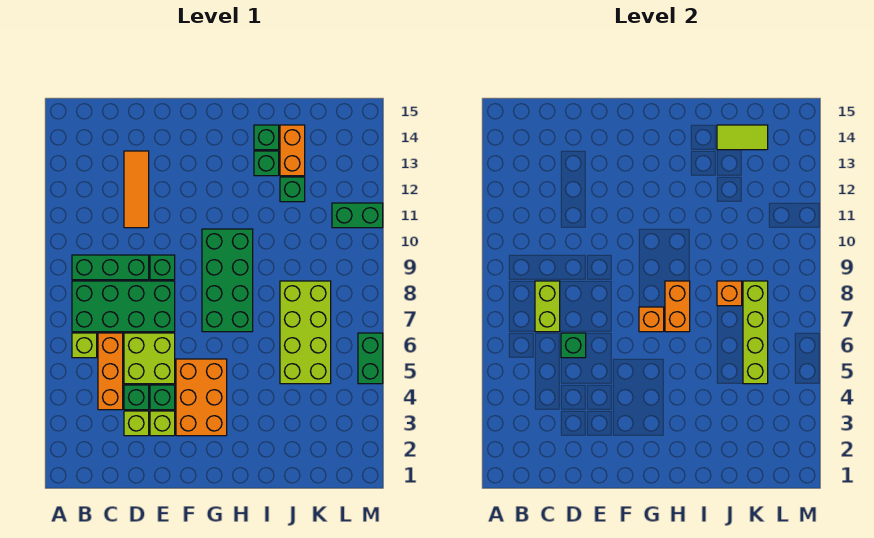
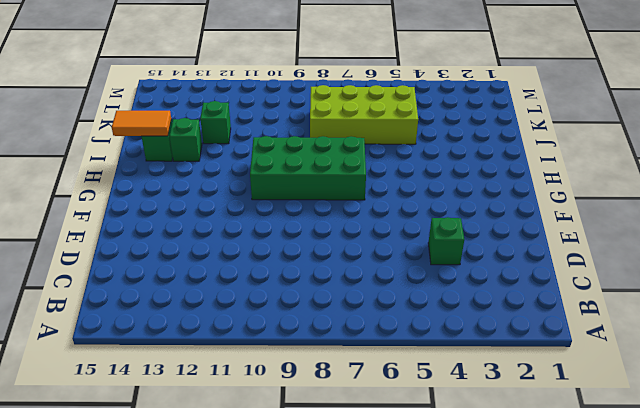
orange 1x2 tile [112,111,171,136] -> none
none -> lime 1x1 brick [72,333,97,358]
none -> green 2x4 brick [72,281,175,332]
none -> green 1x3 brick [72,255,149,280]

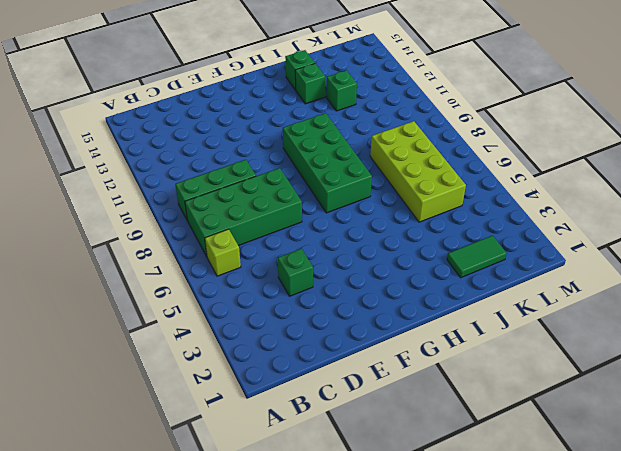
green 1x2 tile [447,236,507,278] -> none
none -> orange 1x3 brick [98,333,123,410]
none -> lime 1x1 brick [124,411,149,436]
none -> lime 2x2 brick [124,333,175,384]

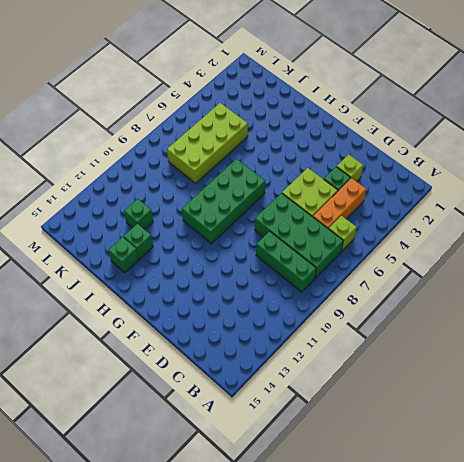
none -> orange 1x3 tile [124,151,149,228]
none -> lime 1x1 brick [150,411,175,436]
none -> green 1x1 brick [150,385,175,410]

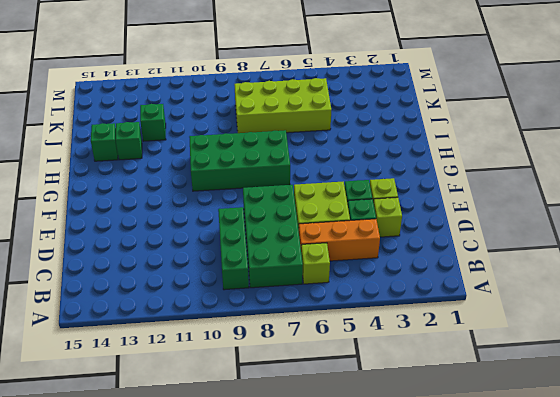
none -> orange 1x3 tile [124,151,149,228]
none -> green 1x1 brick [150,255,175,280]
none -> orange 2x3 brick [176,359,227,436]

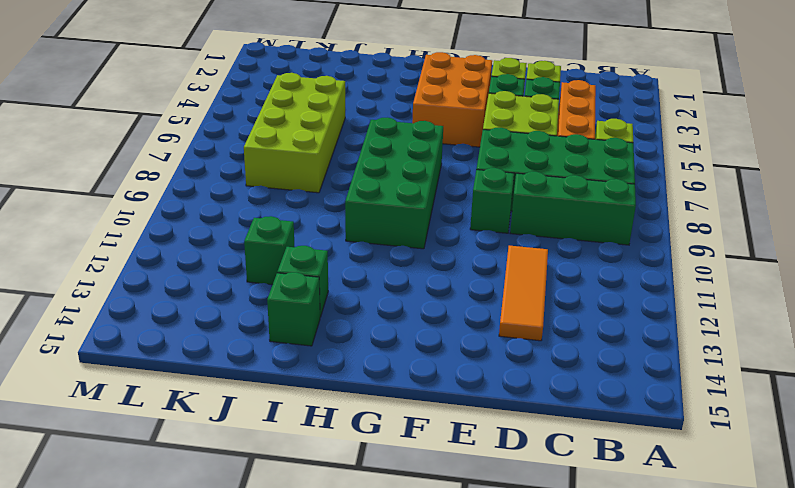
none -> orange 1x2 brick [280,125,305,176]
none -> green 1x2 brick [332,203,383,228]
none -> green 1x2 brick [358,333,383,384]

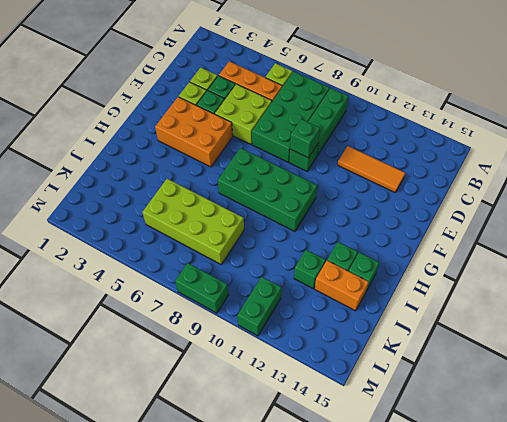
green 1x1 brick [290,119,320,158] -> green 1x1 brick moved to [561,333,586,358]
green 1x2 brick [175,263,229,313] -> green 1x2 brick moved to [358,333,383,384]
none -> lime 1x2 brick [535,281,560,332]
none -> orange 1x1 brick [639,307,664,332]
none -> orange 1x2 brick [665,281,690,332]

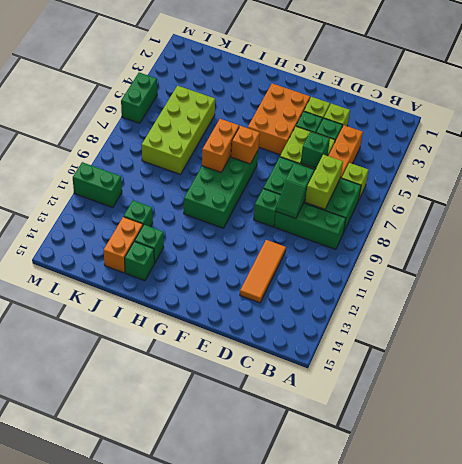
green 1x2 slope [276,163,314,219] -> none
none -> orange 1x1 brick [717,281,742,306]
none -> lime 1x2 tile [717,125,768,150]
none -> lime 1x4 brick [743,281,768,384]

